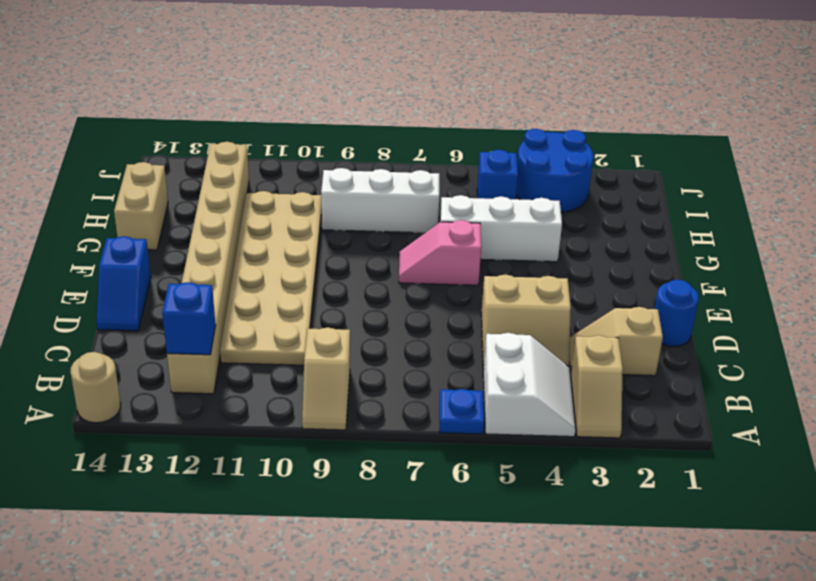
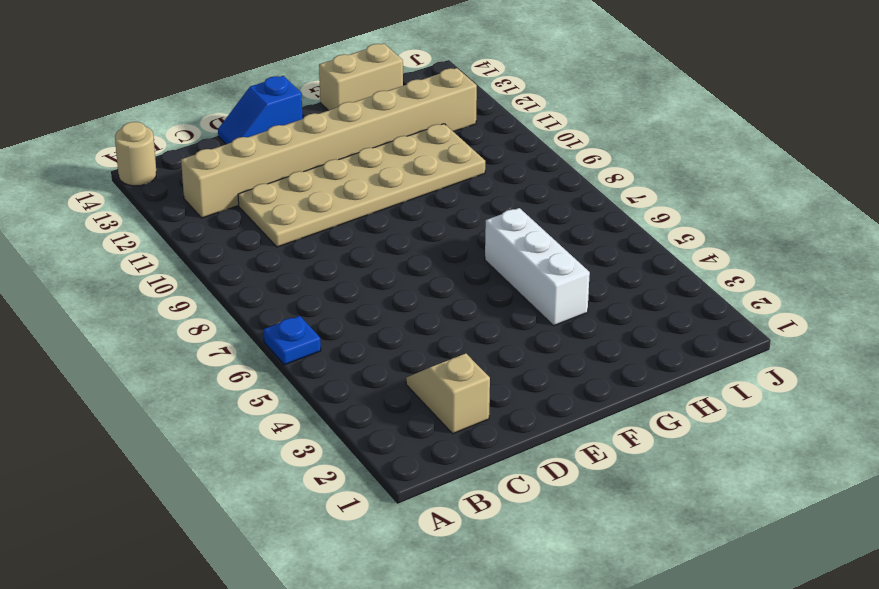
none -> tan 1x2 slope [571,335,623,438]
none -> white 2x2 slope [483,333,576,437]
none -> tan 1x2 slope [302,327,350,430]

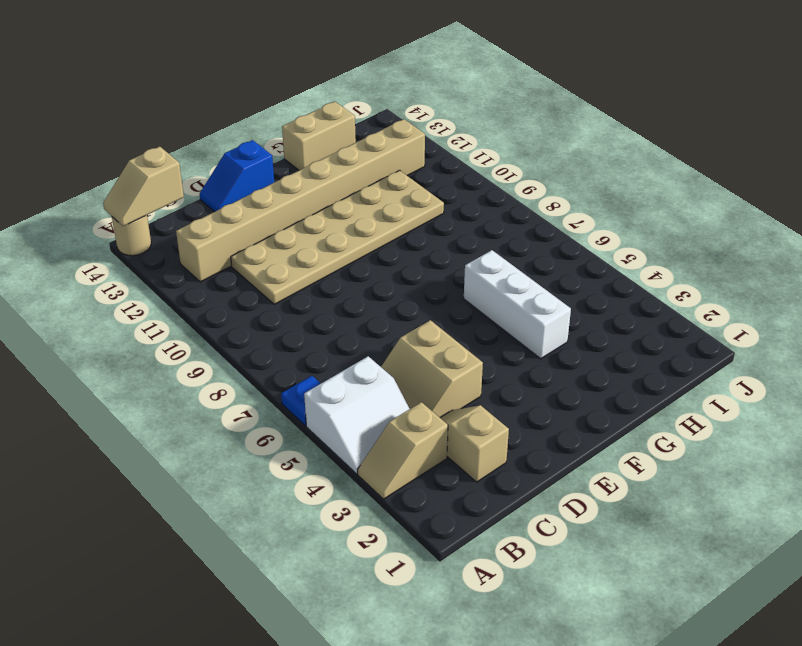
tan 1x2 slope [103,147,184,226] -> tan 1x2 slope moved to [302,327,350,430]
none -> blue 1x1 round brick [655,280,699,347]
none -> pink 1x2 slope [399,220,481,285]
none -> white 1x3 brick [321,168,439,233]

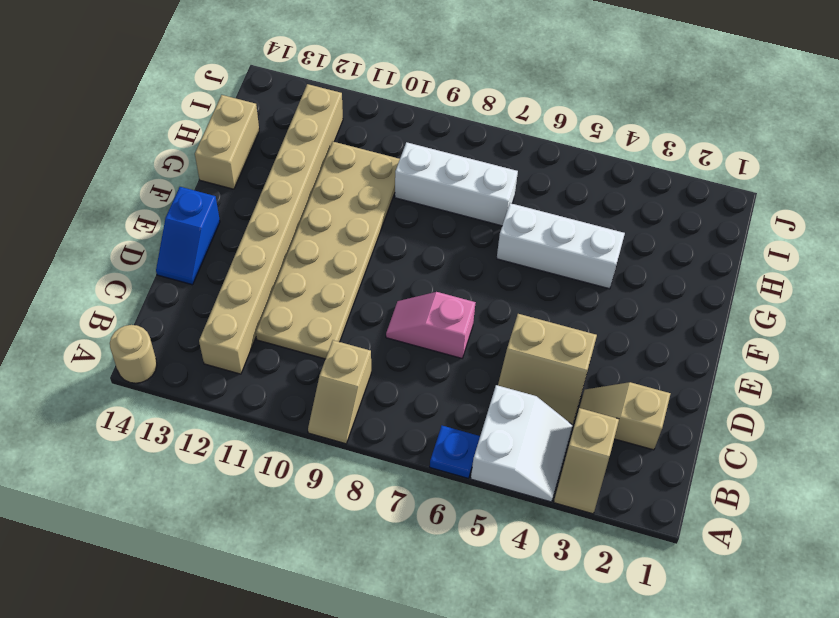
pink 1x2 slope [386,292,476,358] -> pink 1x2 slope moved to [399,220,481,285]
none -> blue 1x1 round brick [655,280,699,347]
none -> blue 2x2 round brick [516,129,593,212]
none -> blue 1x1 brick [477,150,518,199]

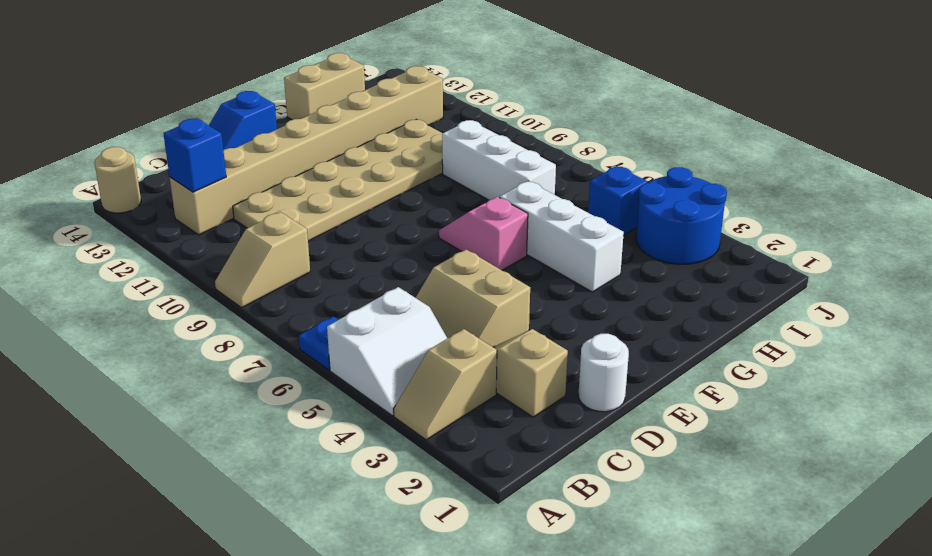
white 1x1 round brick [579,334,629,412] -> blue 1x1 round brick [655,280,699,347]

